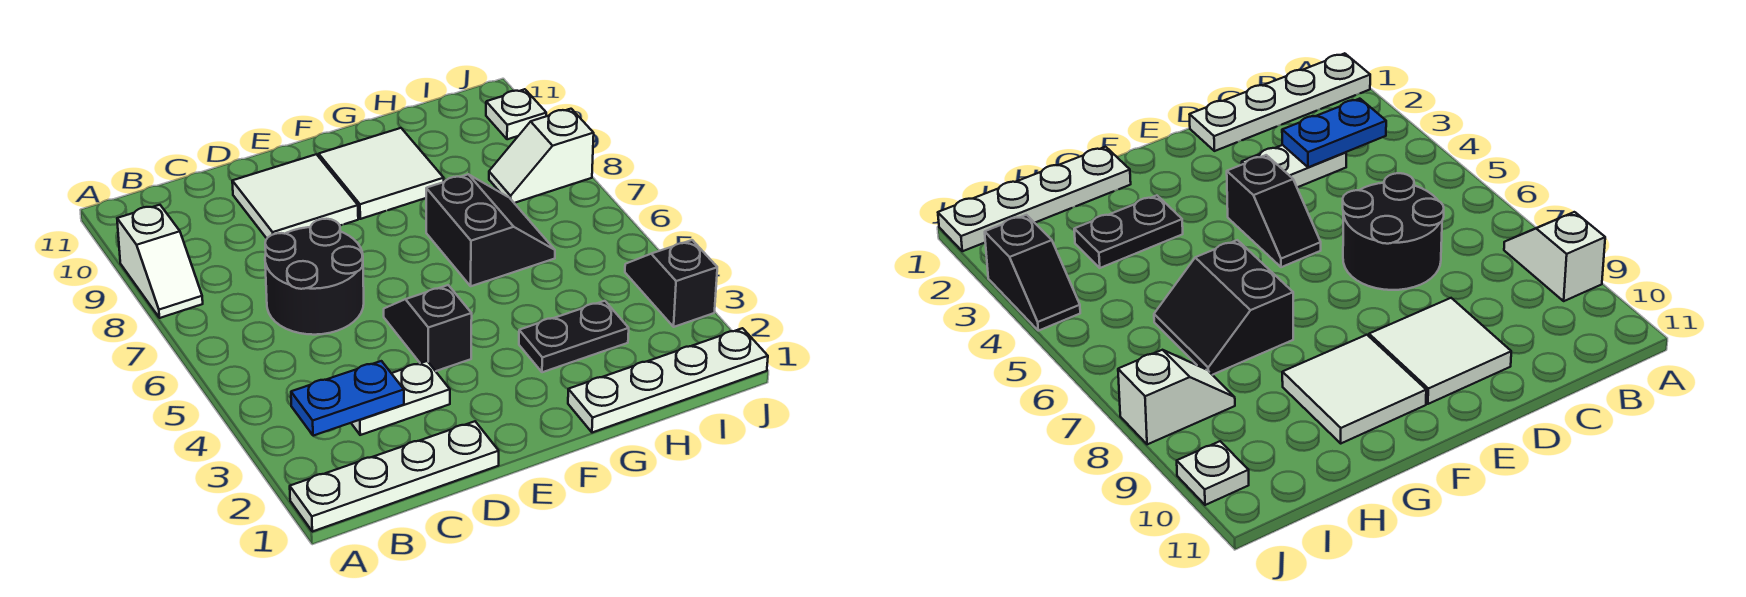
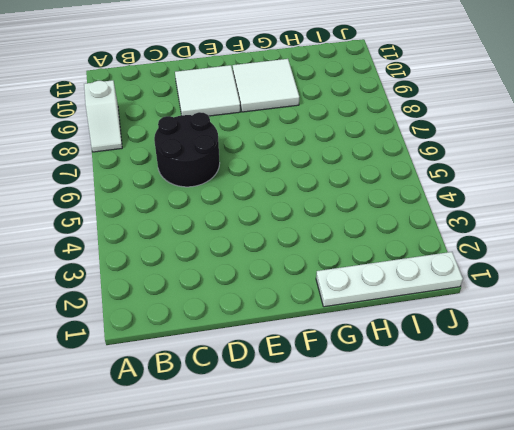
none -> white 1x4 plate [290,421,499,532]
none -> white 1x2 plate [351,361,450,435]
none -> black 1x2 slope [384,285,472,371]

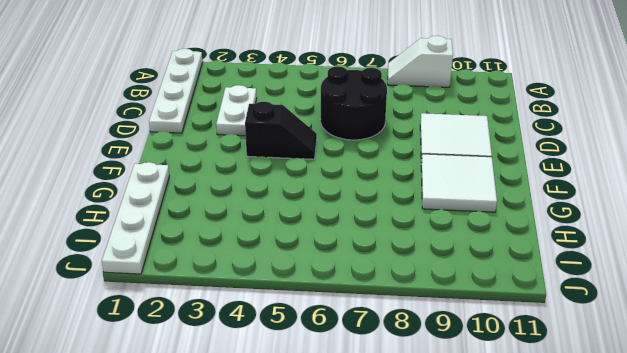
none -> black 1x2 plate [519,301,629,372]
none -> black 2x2 slope [426,174,555,286]
none -> white 1x2 slope [489,109,594,203]

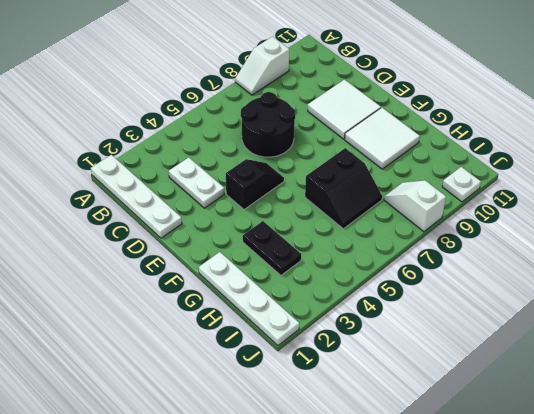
none -> black 1x2 slope [625,240,717,327]
none -> blue 1x2 plate [291,361,404,436]

